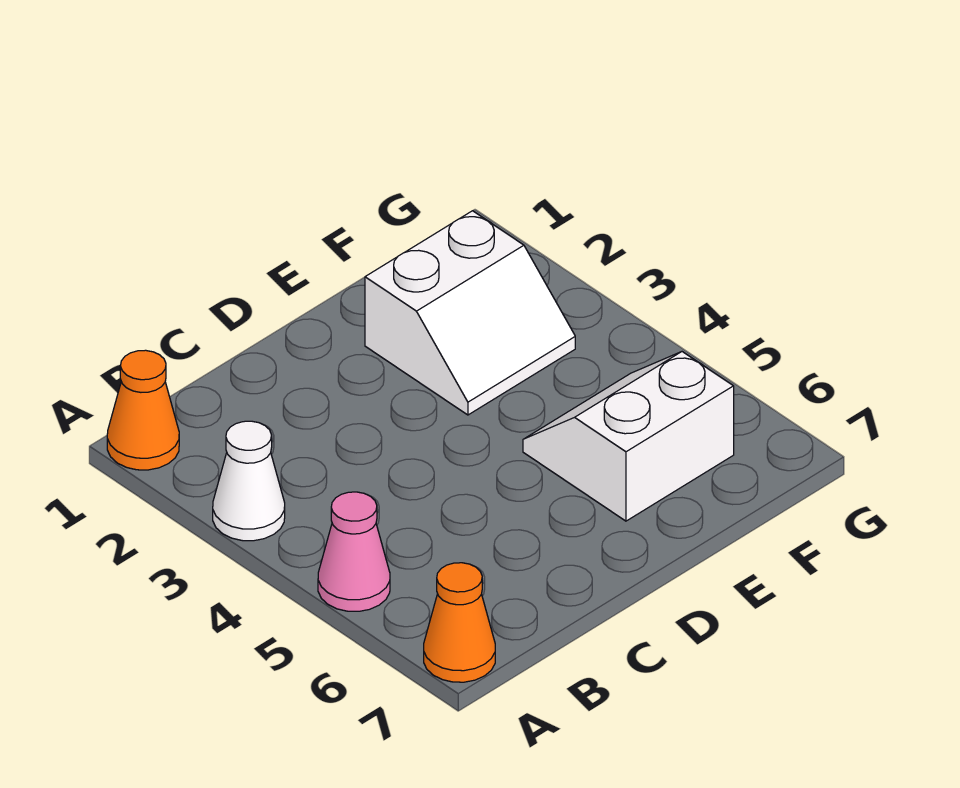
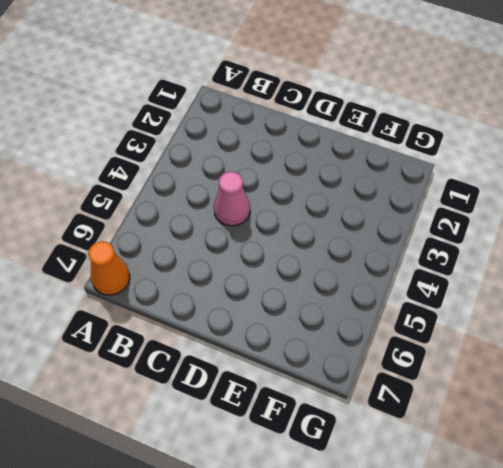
pink 1x1 cone [214,172,250,226] -> pink 1x1 cone moved to [318,492,390,611]
none -> orange 1x1 cone [107,350,179,470]
none -> white 1x1 cone [213,421,285,541]

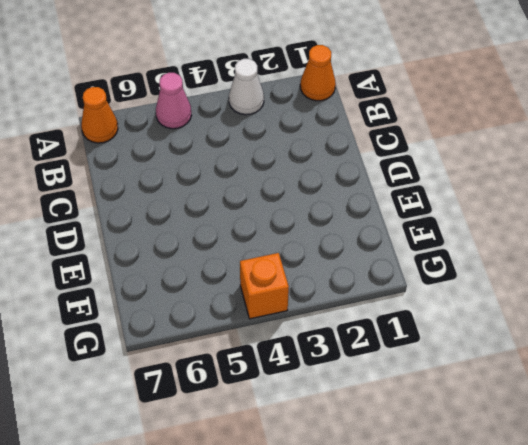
orange 1x1 brick [240,253,289,319] -> none
none -> white 2x2 slope [365,211,575,415]
none -> white 2x2 slope [523,352,734,521]

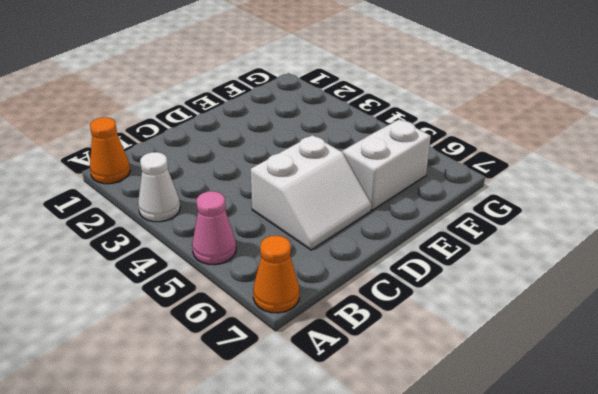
white 2x2 slope [251,135,372,250] -> white 2x2 slope moved to [365,211,575,415]

